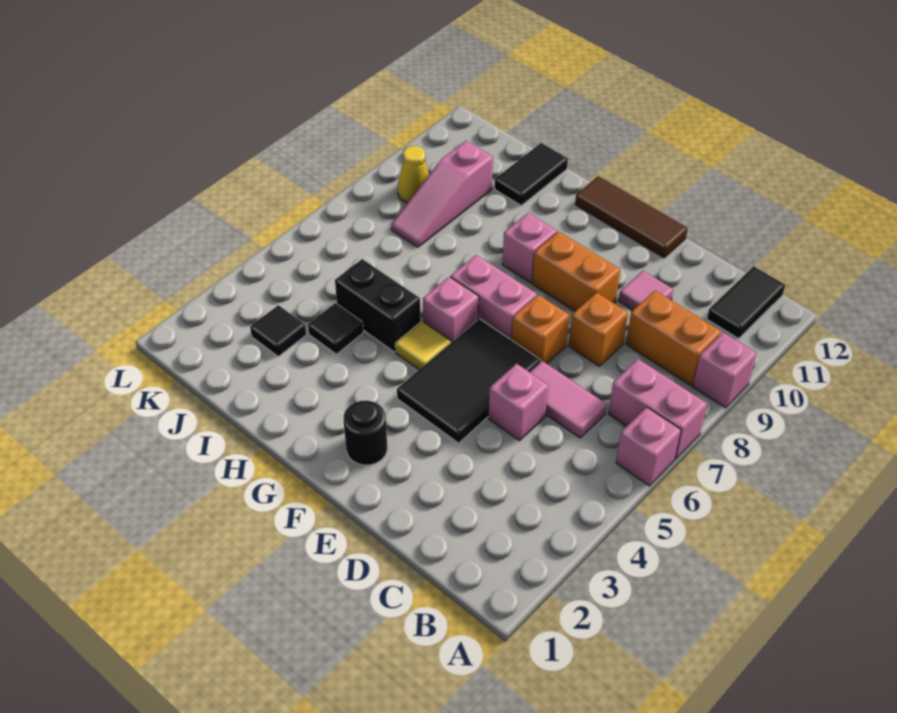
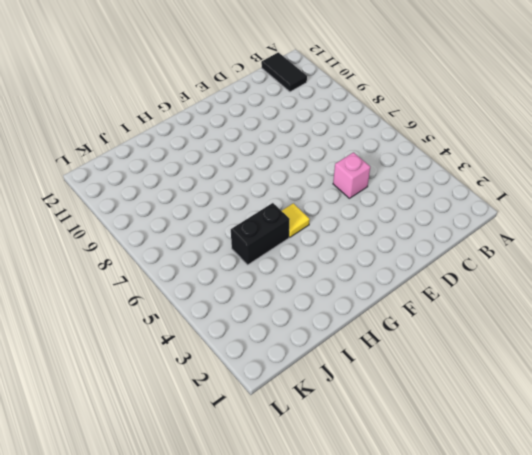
none -> pink 1x1 brick [616,407,681,486]
none -> pink 1x2 brick [608,359,707,459]
none -> pink 1x1 brick [693,332,757,408]

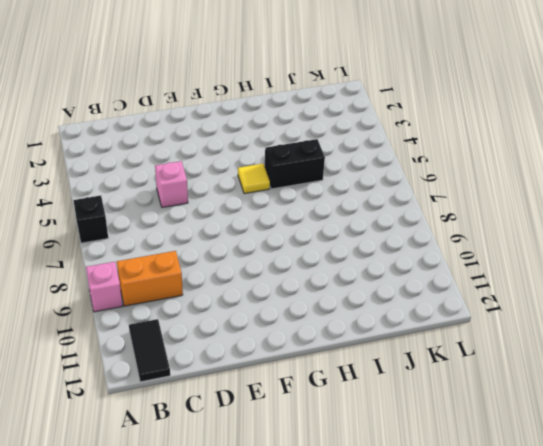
black 1x1 brick [73,195,108,243] -> pink 1x1 brick [616,407,681,486]
none -> pink 1x2 brick [608,359,707,459]
none -> pink 1x2 tile [530,361,607,438]
none -> orange 1x1 brick [569,293,628,366]

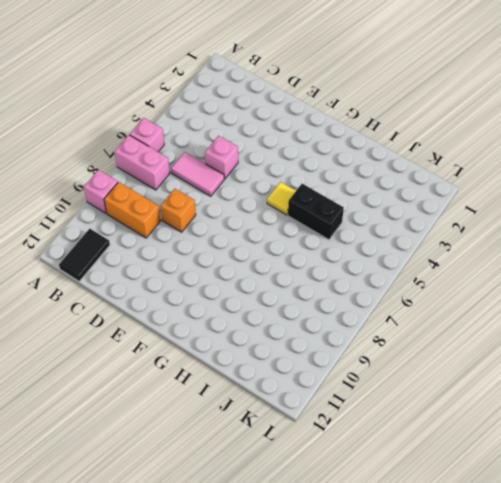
none -> pink 1x1 tile [619,271,673,310]
none -> black 2x3 tile [397,319,541,443]
none -> orange 1x1 brick [512,295,569,364]

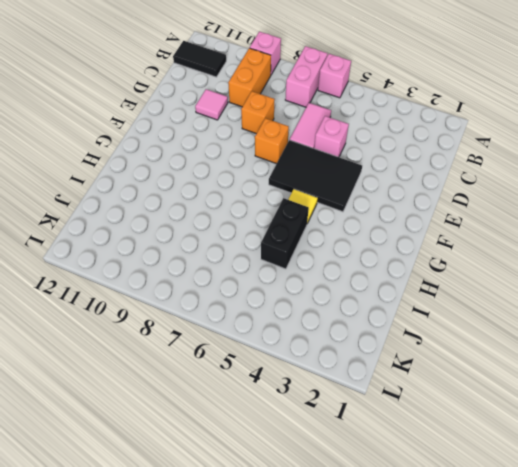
none -> orange 1x2 brick [532,231,620,311]
none -> brown 1x3 tile [575,176,688,258]
none -> black 1x1 round brick [344,401,387,465]

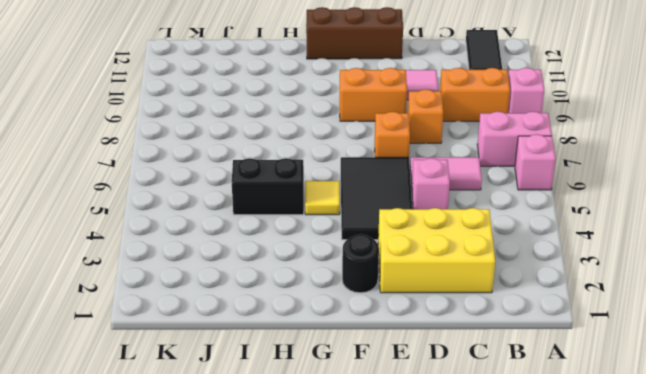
yellow 2x3 brick [378,208,495,293] -> none
brown 1x3 brick [306,7,403,59] -> brown 1x3 tile [575,176,688,258]
none -> pink 1x2 brick [451,255,537,340]
none -> pink 1x1 brick [423,277,479,343]
none -> pink 1x1 brick [502,213,557,283]

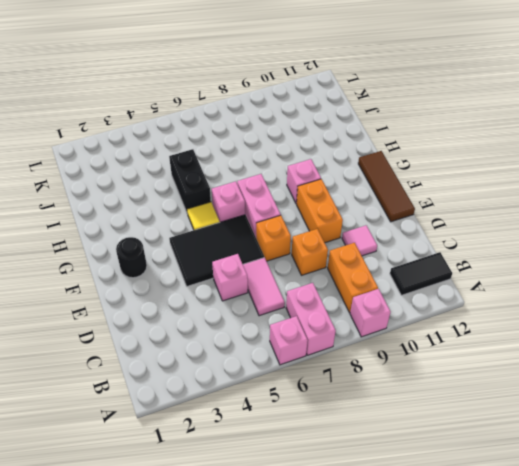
none -> black 1x1 tile [308,303,364,354]
none -> black 1x2 tile [495,143,568,205]
none -> black 1x1 tile [250,305,306,356]

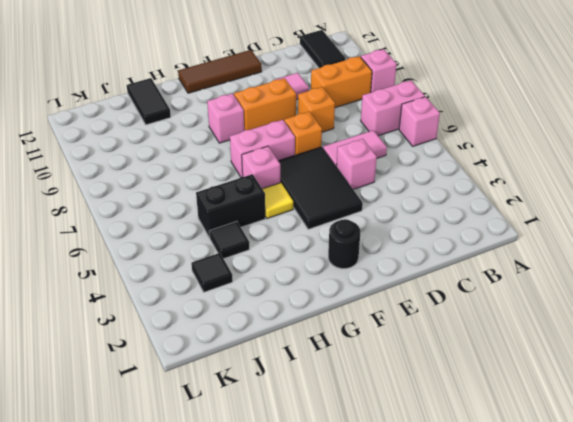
none -> pink 1x3 slope [391,141,493,247]
none -> yellow 1x1 cone [397,146,429,203]

